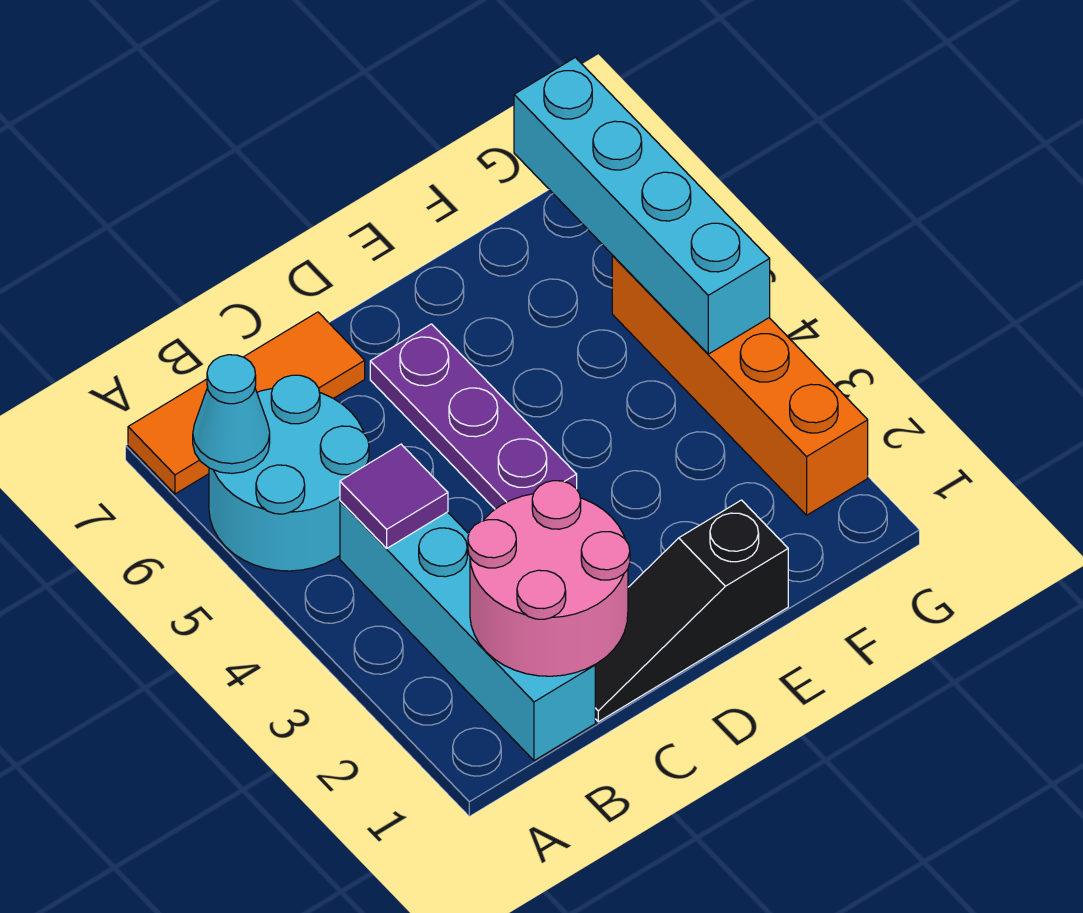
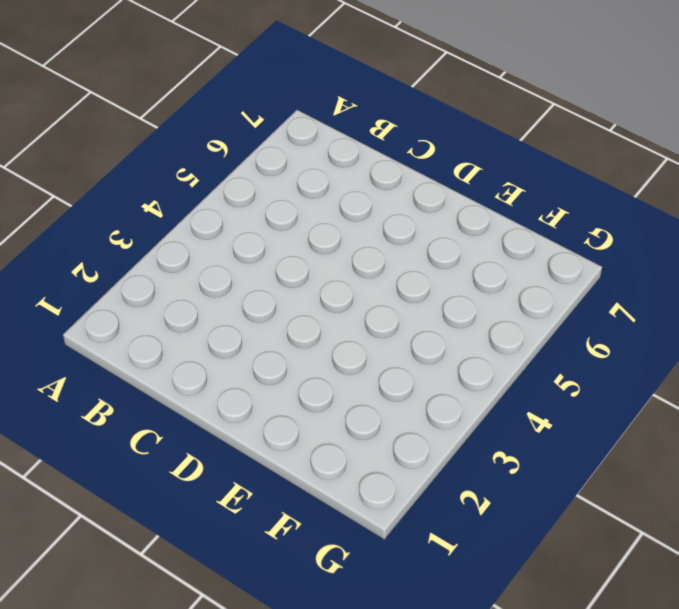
none -> cyan 2x2 round brick [209,375,369,571]
none -> orange 1x3 tile [128,312,365,494]

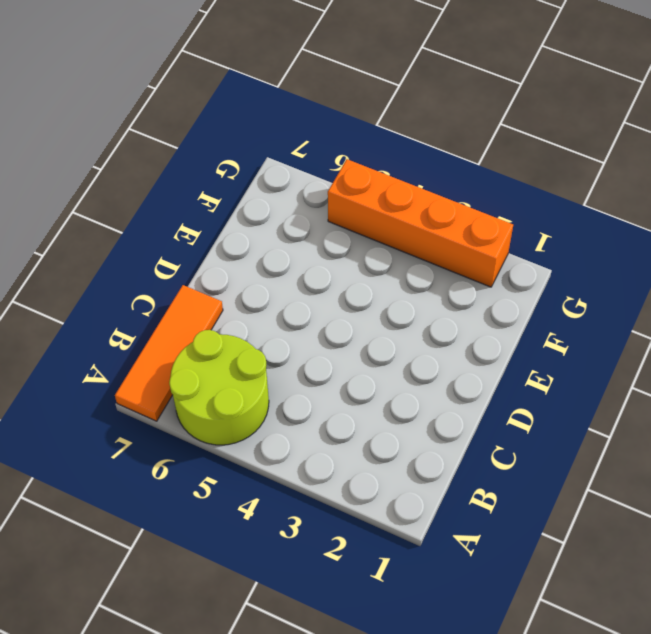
lime 2x2 round brick [169,330,269,445] -> cyan 2x2 round brick [209,375,369,571]
none -> cyan 1x4 brick [340,501,595,761]
none -> black 1x3 slope [595,500,788,722]

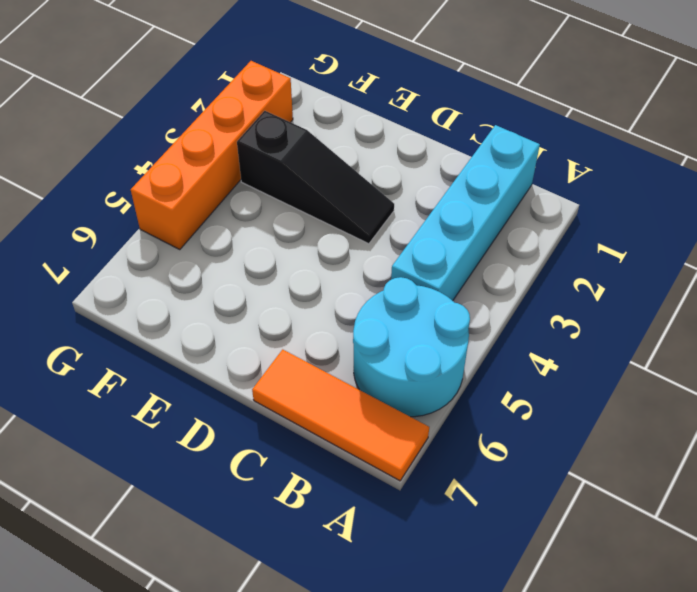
black 1x3 slope [237,111,394,244] -> black 1x3 slope moved to [595,500,788,722]
none -> purple 1x3 plate [370,324,577,509]
none -> cyan 1x1 cone [193,355,270,473]

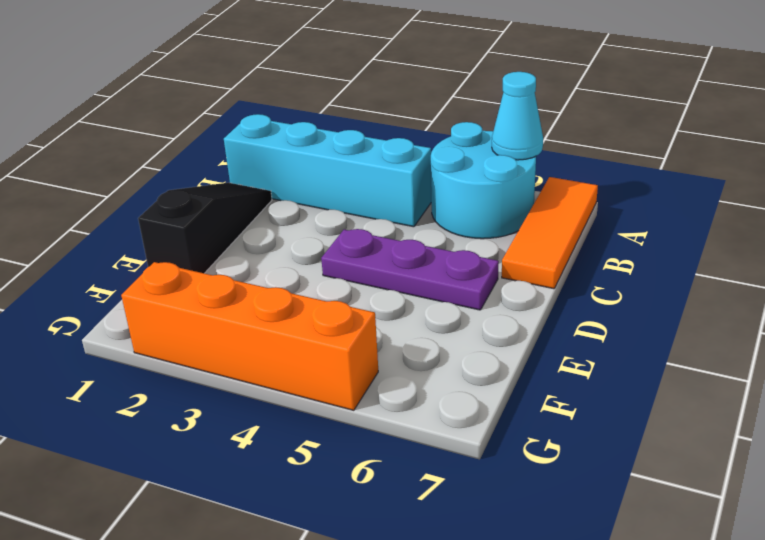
none -> pink 2x2 round brick [468,481,630,676]
none -> purple 1x1 tile [340,444,448,548]

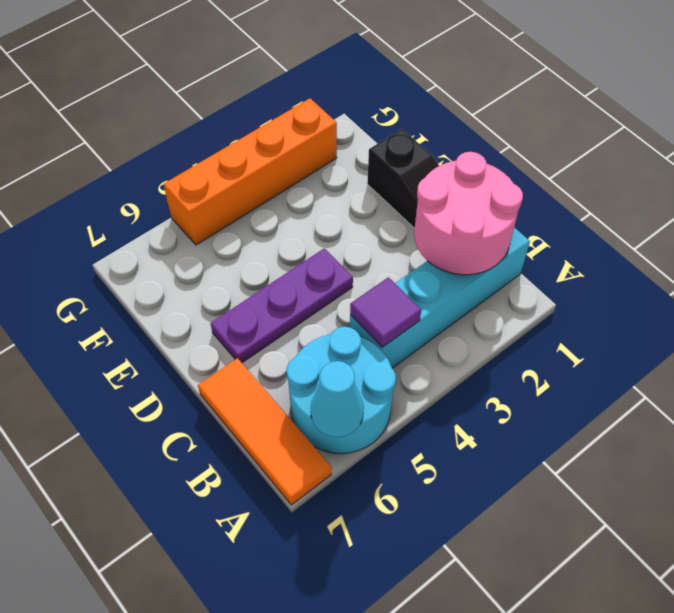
none -> cyan 1x4 brick [514,57,770,354]

